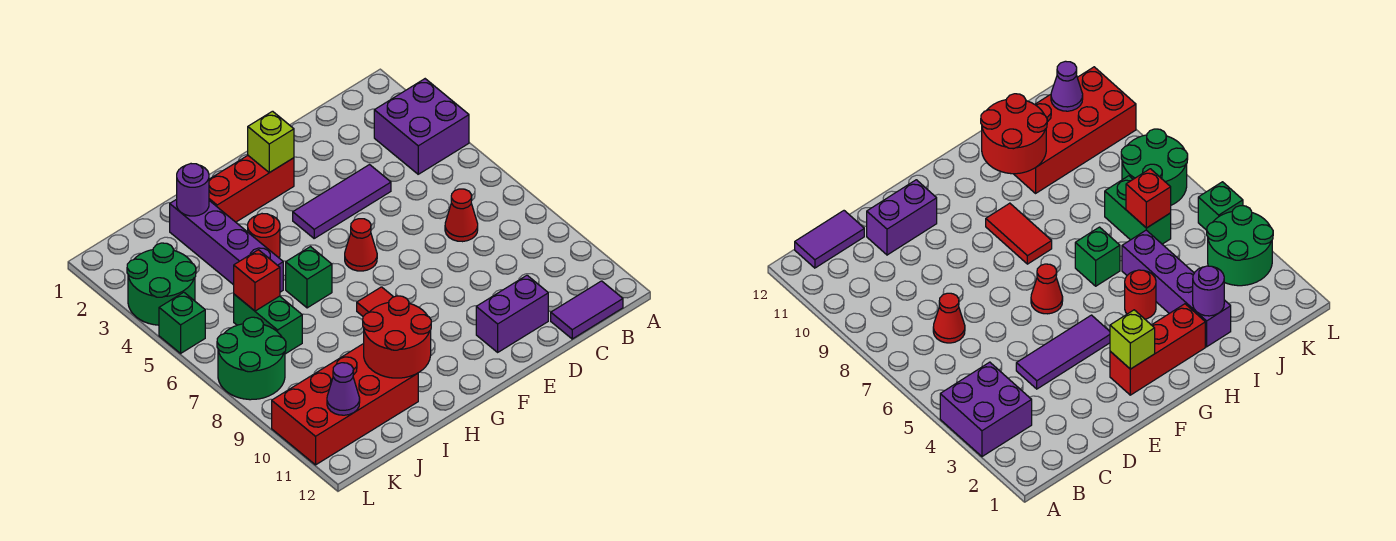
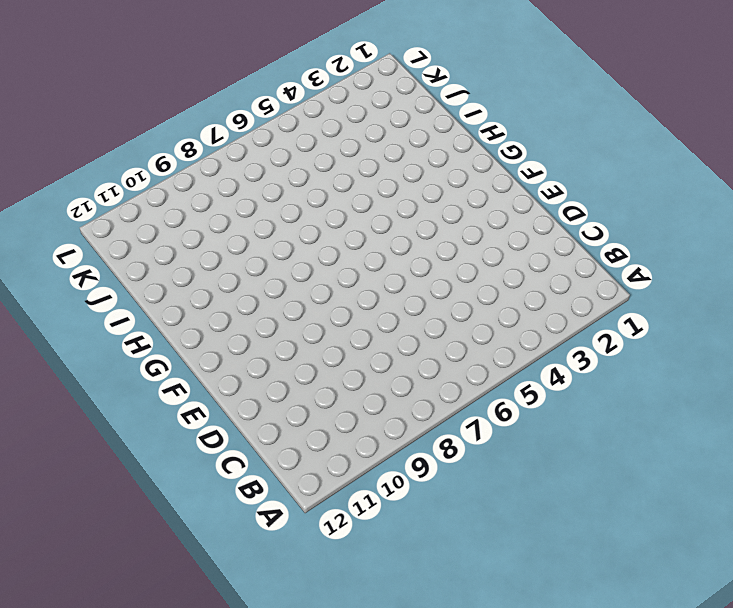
none -> purple 2x2 brick [374,79,469,174]
none -> purple 1x2 tile [551,281,623,339]
none -> red 1x1 cone [445,189,478,242]

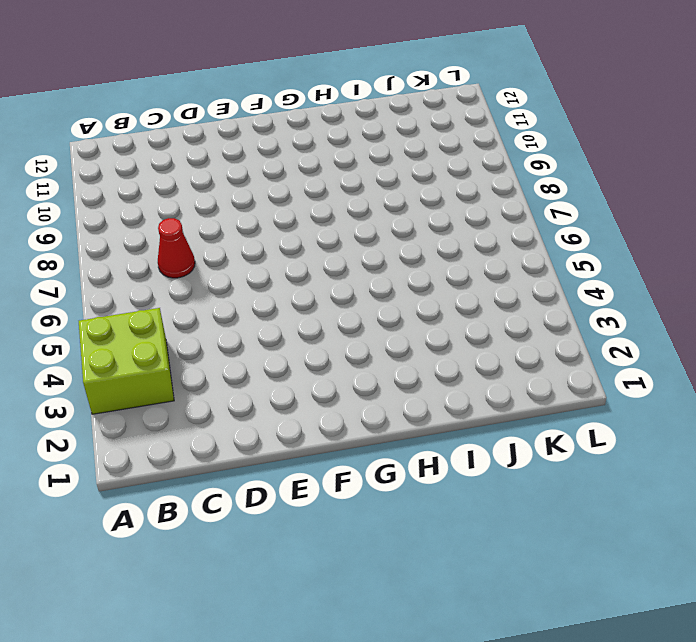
lime 2x2 brick [79,308,174,414] -> purple 2x2 brick [374,79,469,174]
none -> purple 1x2 tile [551,281,623,339]
none -> purple 1x3 tile [293,165,391,238]
none -> purple 1x2 brick [476,275,548,352]

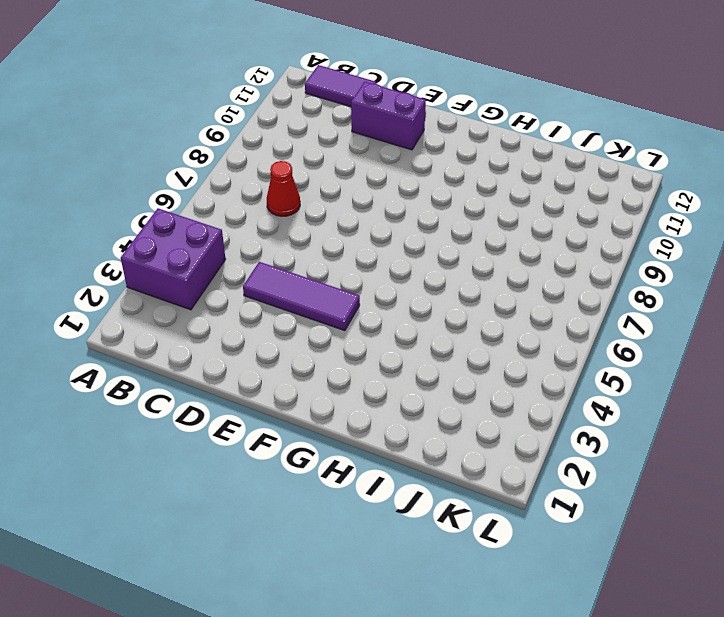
none -> red 1x3 brick [209,156,294,222]
none -> red 1x1 cone [345,219,377,271]
none -> red 1x2 tile [357,287,393,316]

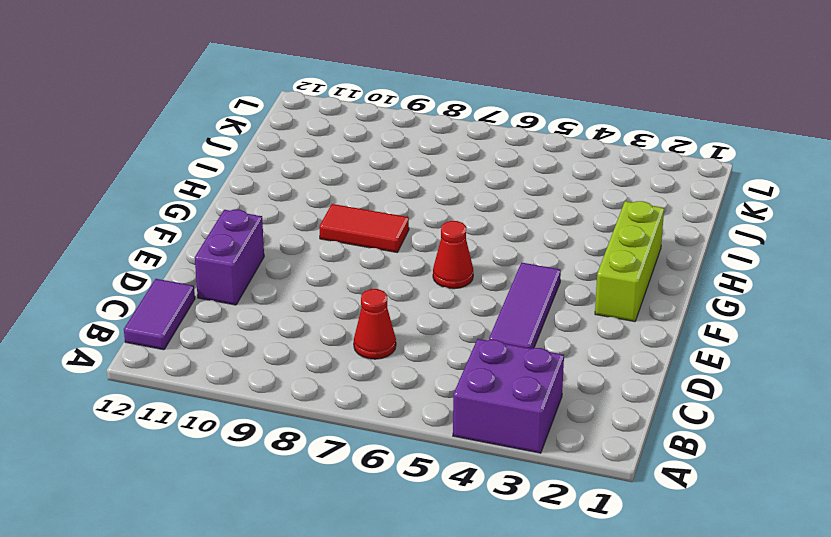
lime 1x3 brick [595,201,664,322] -> red 1x3 brick [209,156,294,222]
none -> red 1x1 round brick [248,214,280,258]
none -> green 1x1 brick [286,247,332,308]
none -> purple 1x4 brick [170,199,283,292]

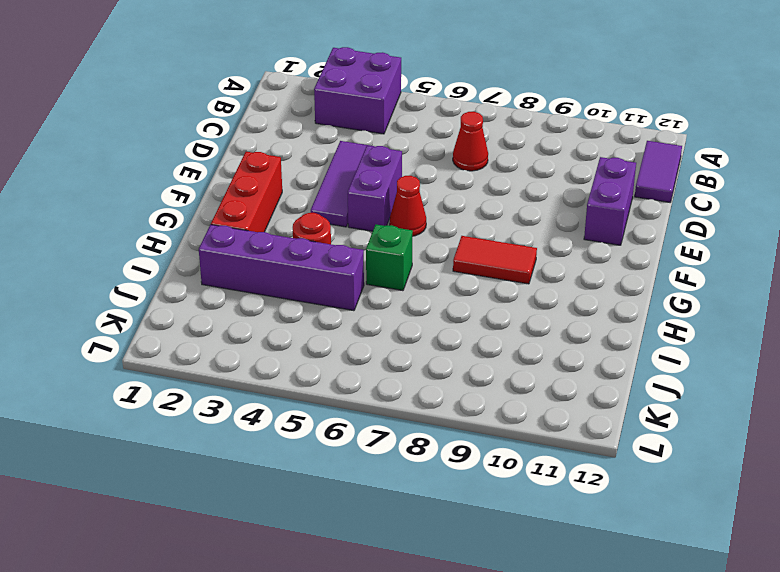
purple 1x2 brick [348,146,402,231] -> none
none -> red 2x4 brick [272,344,418,465]
none -> green 1x2 brick [234,294,302,354]
none -> green 2x2 round brick [127,243,196,325]

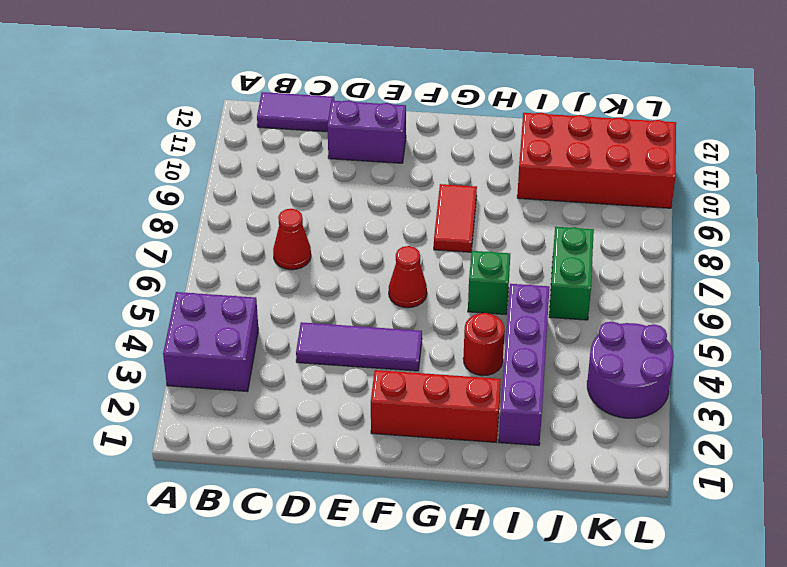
purple 2x2 round brick [587,322,674,418] -> green 2x2 round brick [127,243,196,325]
none -> green 2x2 round brick [217,317,286,400]
none -> green 1x1 brick [159,292,205,353]
none -> lime 1x1 brick [248,111,294,173]

